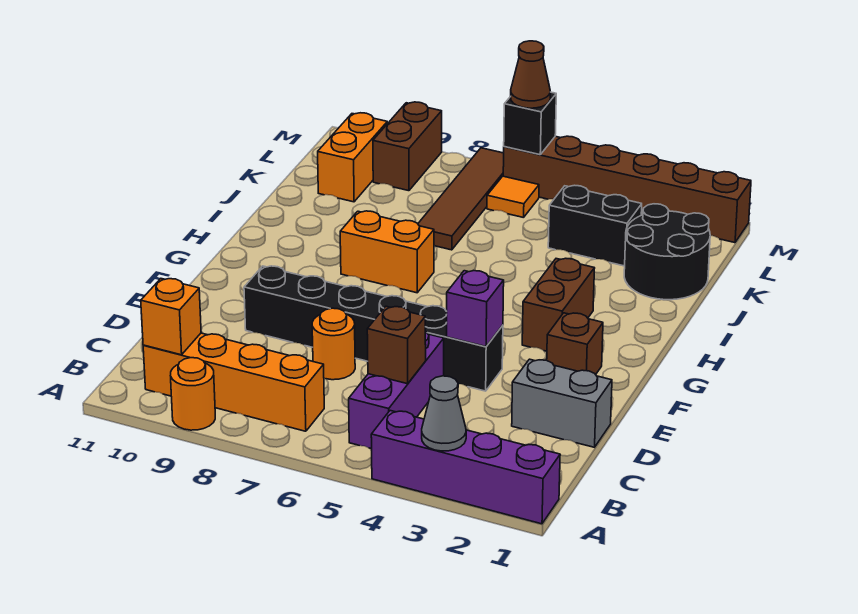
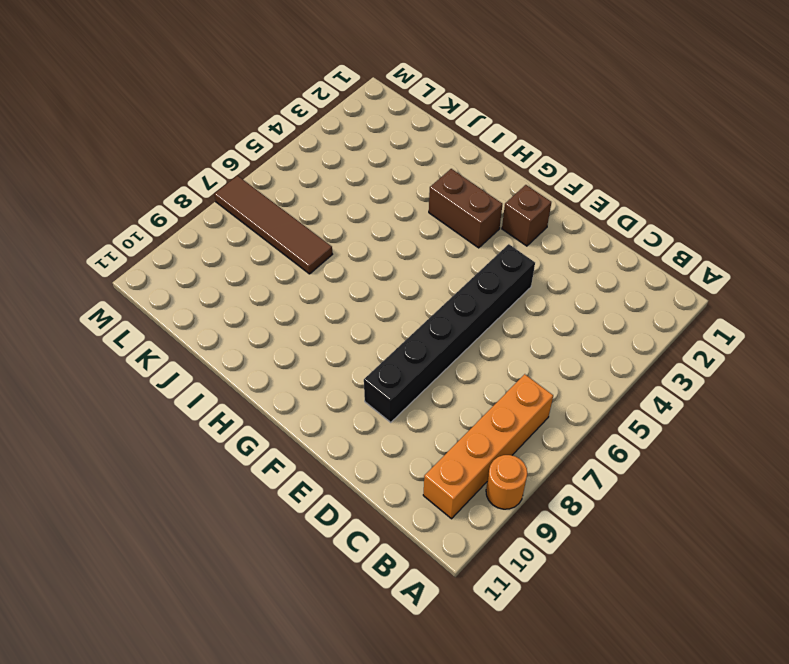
none -> purple 1x4 brick [371,411,560,524]
none -> purple 1x3 brick [349,331,444,449]
none -> grey 1x2 brick [512,359,612,447]

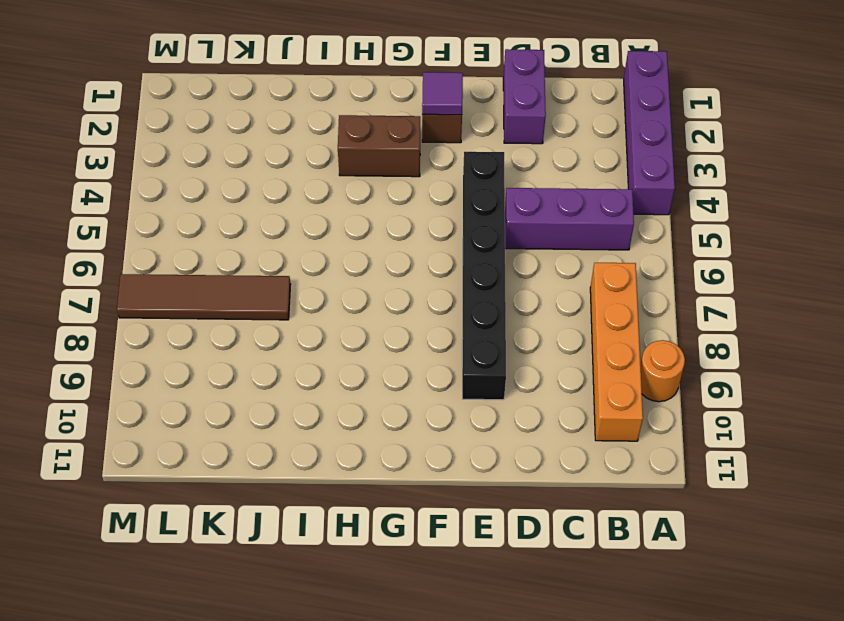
purple 1x2 brick [503,49,546,144] -> grey 1x2 brick [512,359,612,447]
purple 1x1 tile [422,72,463,115] -> none
none -> orange 1x1 round brick [312,308,355,380]
none -> orange 1x2 brick [340,211,434,293]
none -> black 2x2 round brick [624,204,710,300]

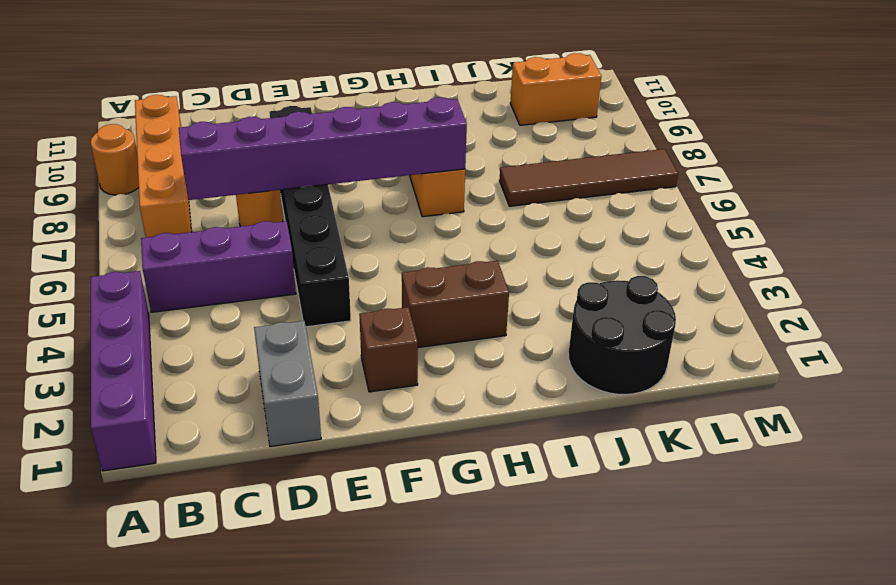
purple 1x6 brick [179,97,467,200] -> none
none -> black 1x2 brick [548,185,642,266]
none -> orange 1x1 tile [487,176,539,218]
none -> brown 1x2 brick [373,102,442,191]

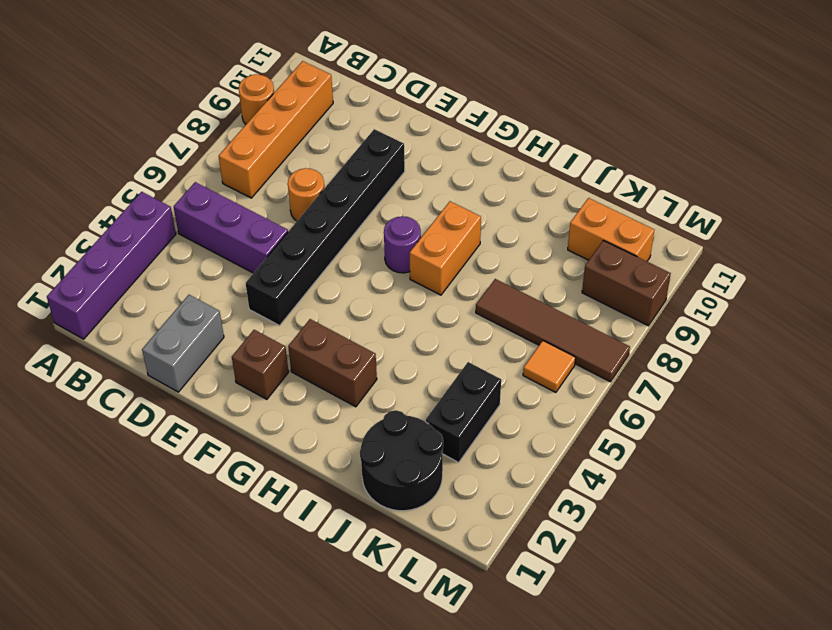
purple 1x1 round brick [384,216,421,273] -> none
none -> brown 1x6 brick [503,136,751,243]
none -> grey 1x1 cone [422,376,466,451]
none -> orange 1x1 brick [141,279,201,355]

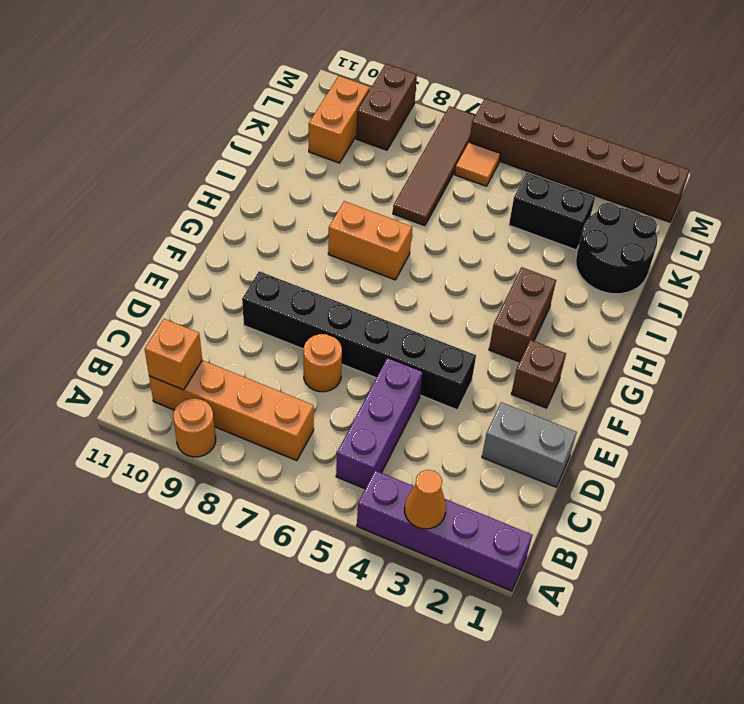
orange 1x1 cone [404,470,446,529] -> grey 1x1 cone [422,376,466,451]
none -> brown 1x1 brick [367,306,426,384]
none -> purple 1x1 brick [447,271,504,347]
none -> black 1x1 brick [504,92,556,155]

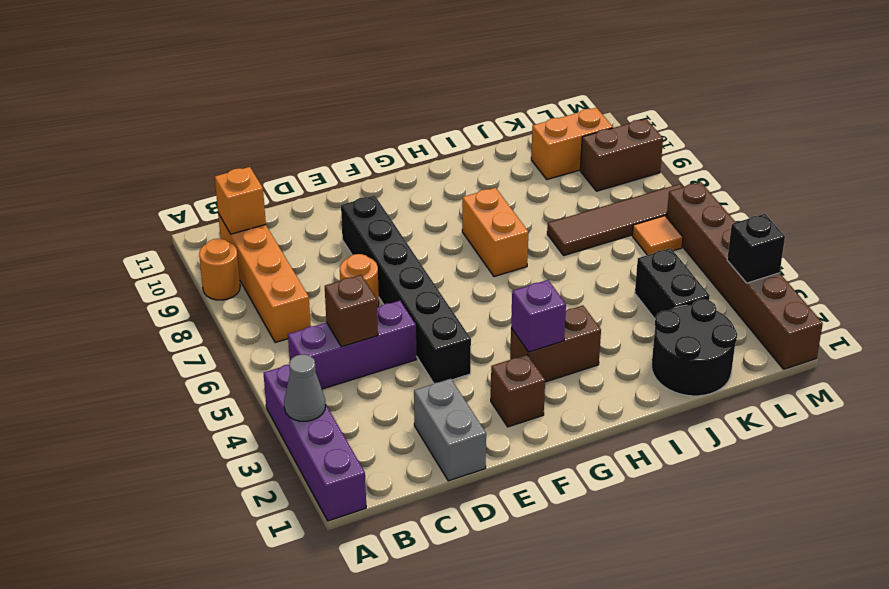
purple 1x1 brick [511,280,566,352] -> purple 1x1 brick moved to [447,271,504,347]
black 1x1 brick [727,214,785,283] -> black 1x1 brick moved to [504,92,556,155]
none -> brown 1x1 cone [511,41,550,108]

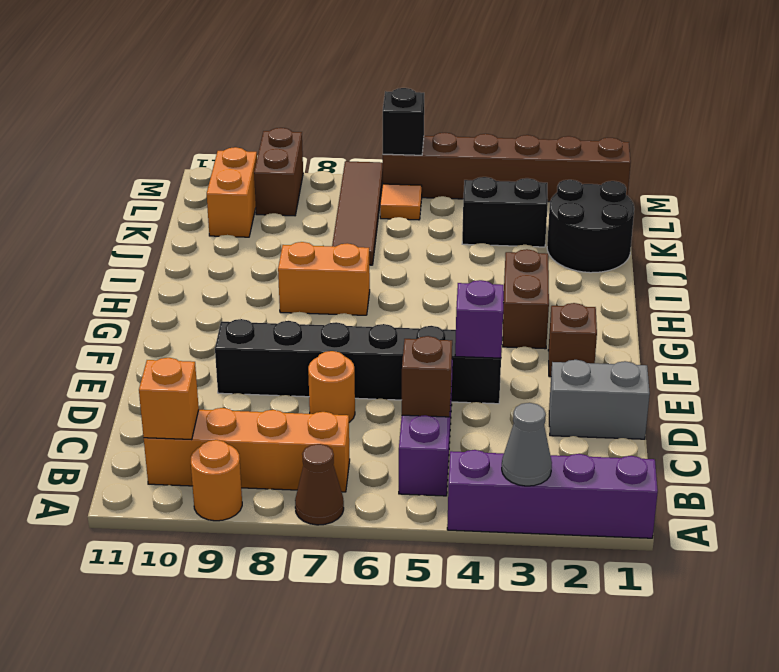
brown 1x1 cone [295,444,344,525] -> brown 1x1 cone moved to [511,41,550,108]

